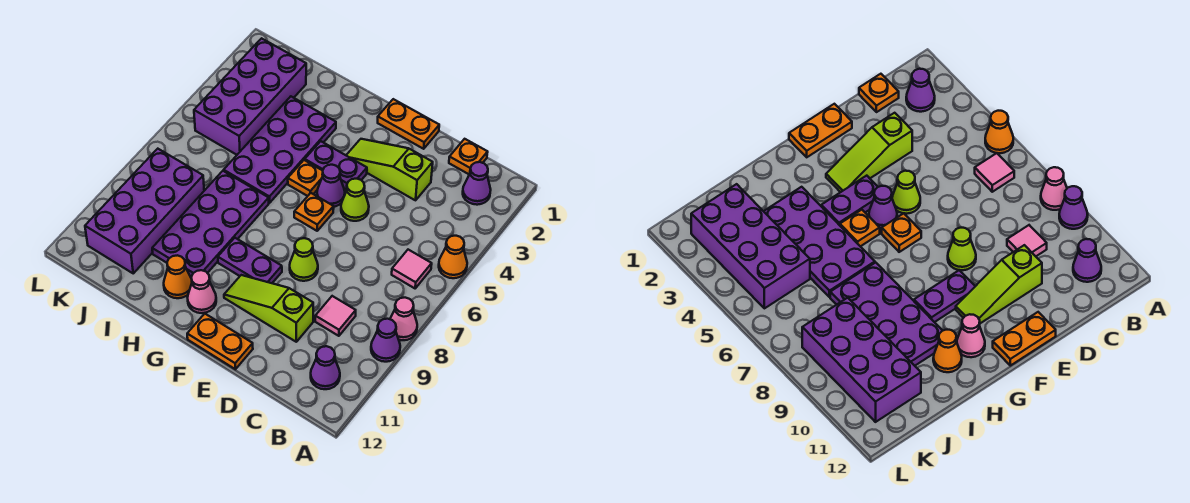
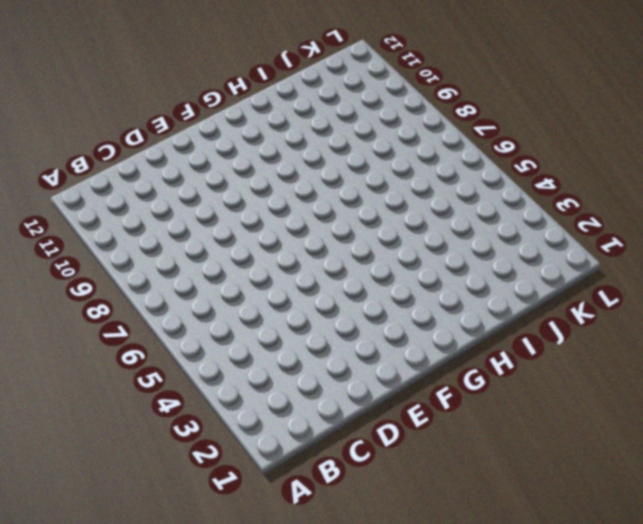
none -> orange 1x1 cone [439,236,467,278]
none -> pink 1x1 cone [390,298,417,340]
none -> purple 1x1 cone [371,319,400,362]

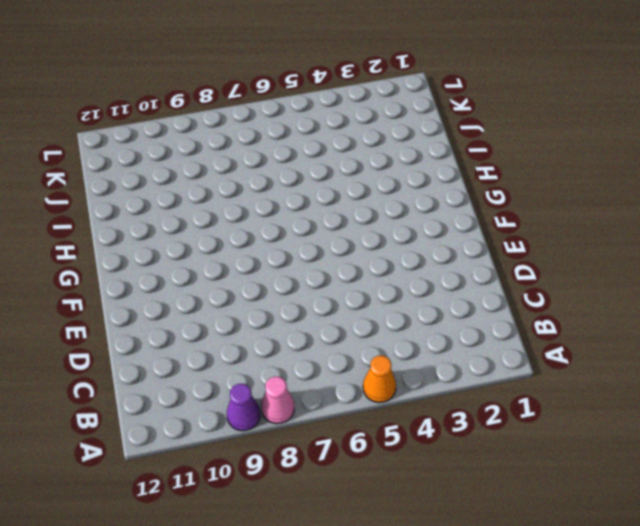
none -> purple 1x1 cone [463,162,491,205]
none -> pink 1x1 tile [392,250,432,288]
none -> purple 1x1 cone [311,346,340,389]

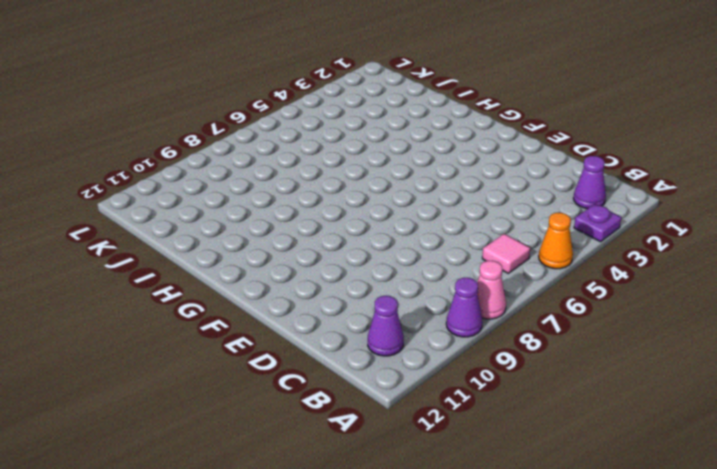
purple 1x1 plate [574,204,621,242] -> none
none -> orange 1x1 plate [449,139,488,174]
none -> pink 1x1 tile [315,296,356,336]
none -> lime 1x3 slope [346,139,433,200]

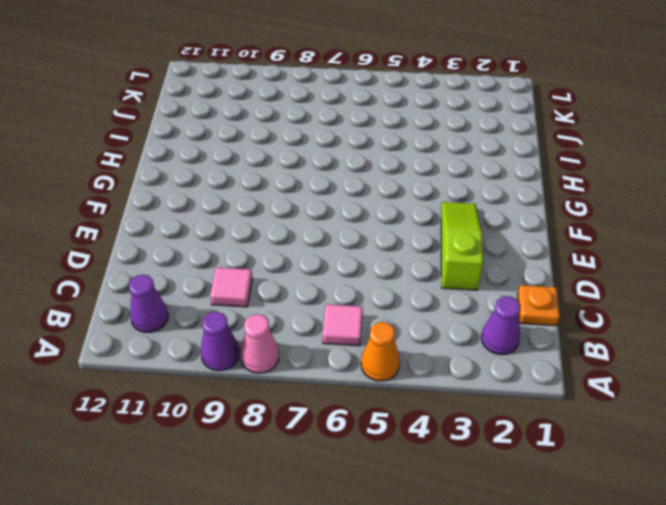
none -> lime 1x3 slope [224,275,313,342]
none -> orange 1x2 plate [378,99,439,149]
none -> lime 1x1 cone [341,179,369,221]

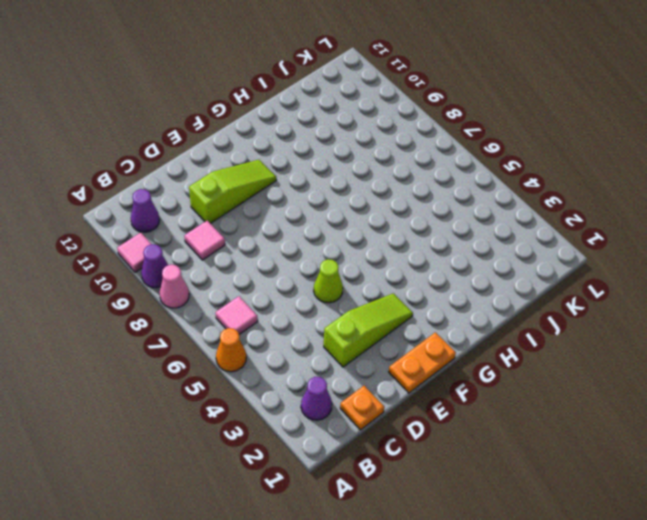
pink 1x1 tile [117,232,151,273] -> none
none -> lime 1x1 cone [290,238,318,281]
none -> orange 1x2 plate [187,314,253,369]
none -> purple 1x2 plate [305,141,367,190]

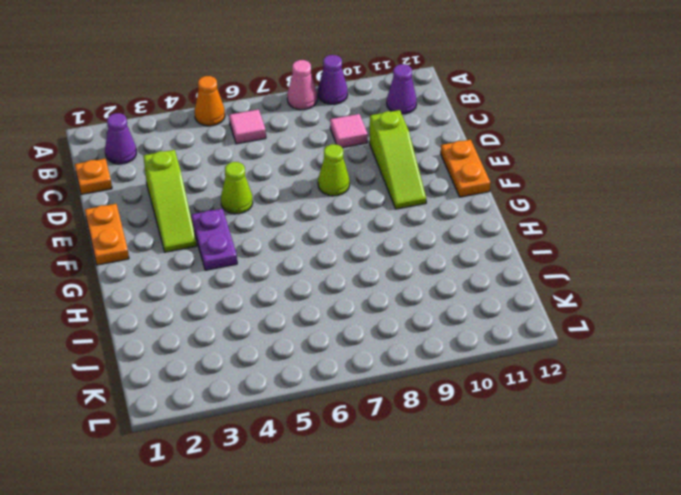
none -> purple 1x1 cone [317,165,345,207]
none -> orange 1x1 plate [294,193,334,231]
none -> purple 1x2 plate [218,238,282,283]

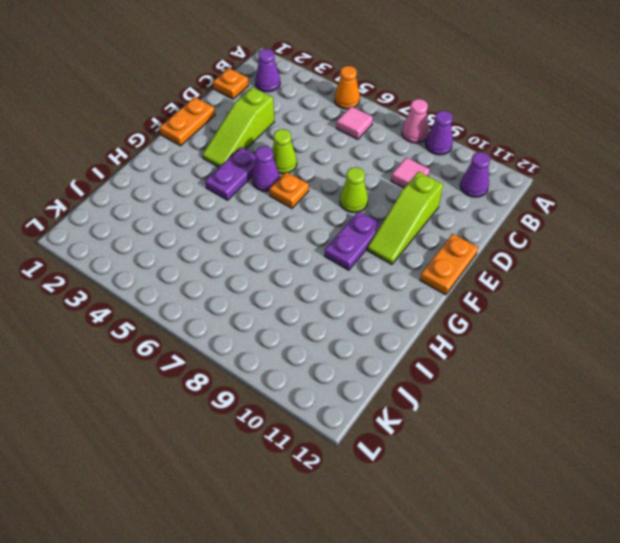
none -> orange 1x1 plate [288,160,323,196]
none -> pink 1x1 cone [188,270,216,313]
none -> purple 2x4 plate [224,97,336,203]

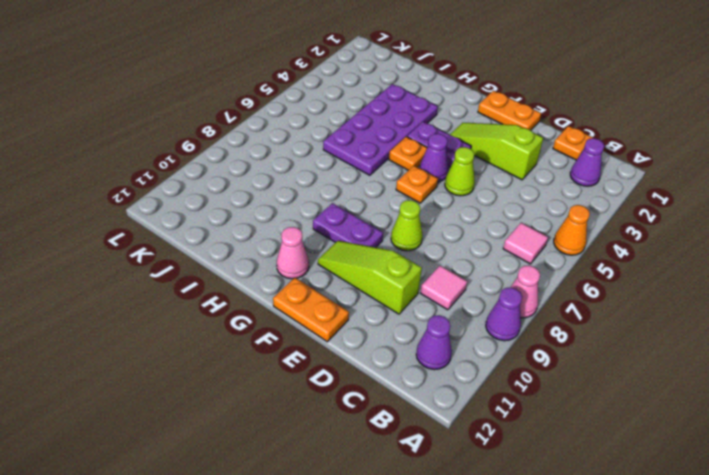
none -> purple 2x4 plate [152,171,269,277]
none -> orange 1x1 cone [164,255,192,298]
none -> purple 2x4 brick [194,38,306,155]

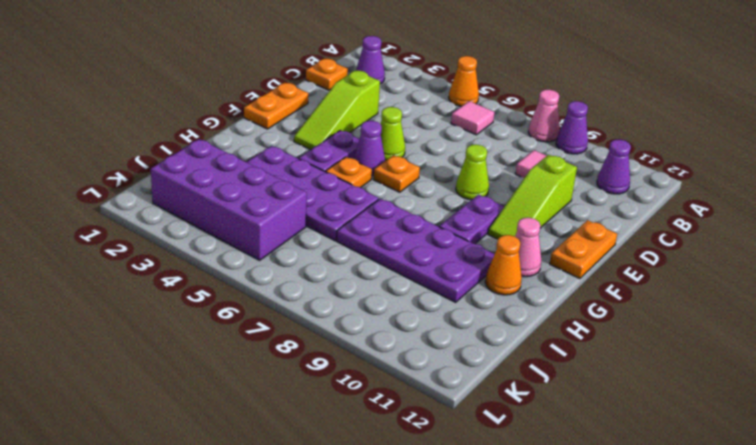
none -> purple 2x4 brick [85,149,204,273]

